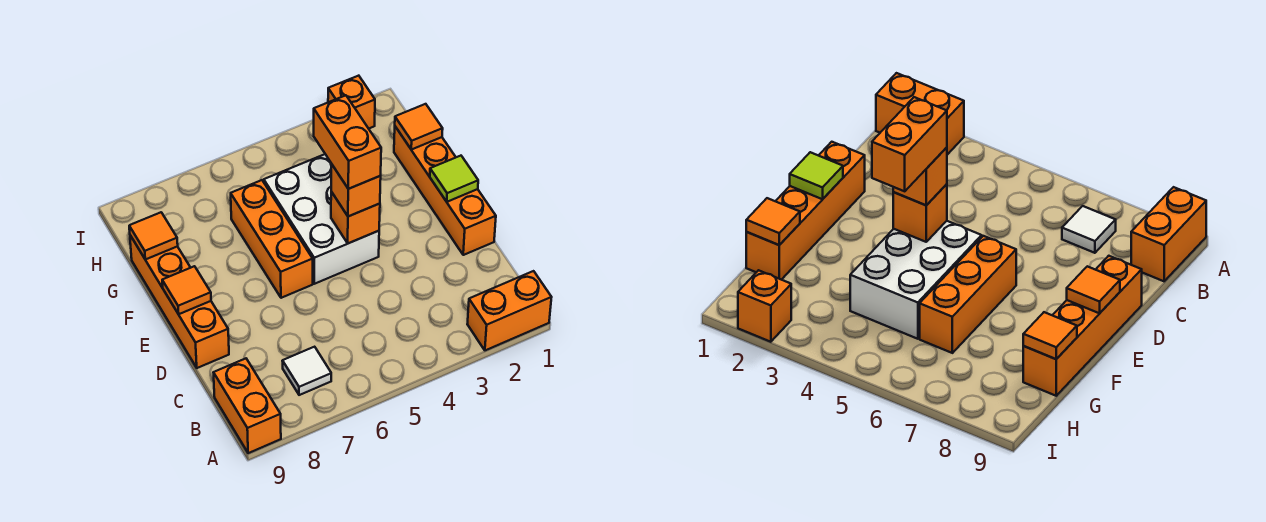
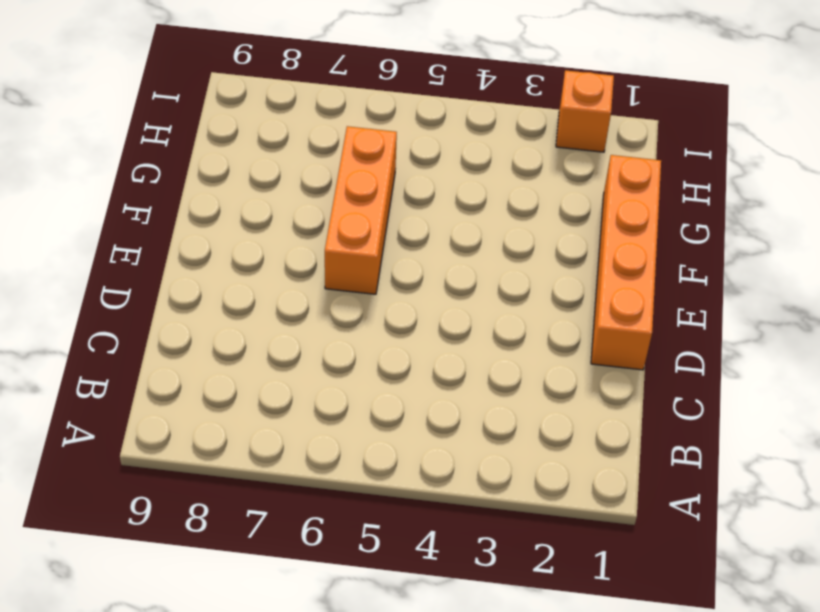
none -> orange 1x2 brick [467,271,552,350]
none -> orange 1x2 brick [213,359,281,453]
none -> white 1x1 tile [283,347,331,395]

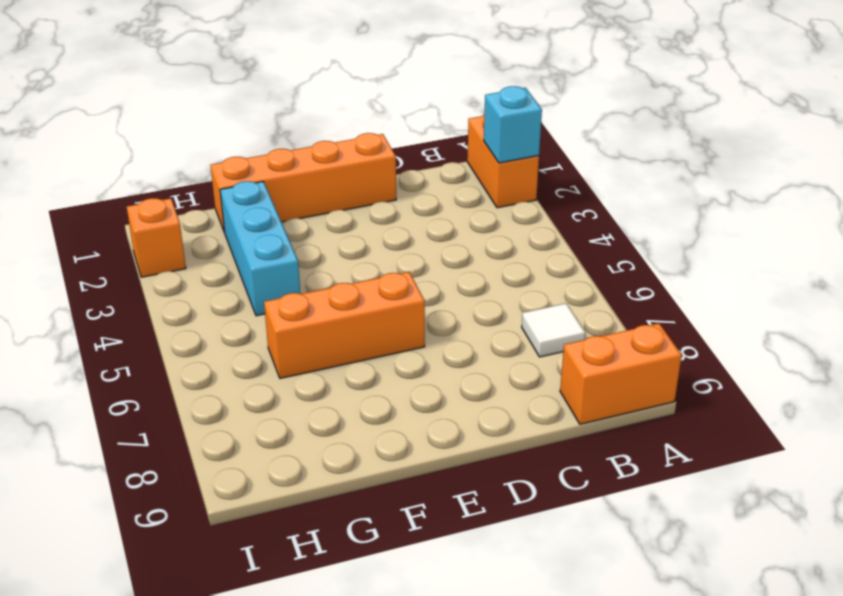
cyan 1x1 brick [484,86,542,163] -> none
cyan 1x3 brick [220,181,300,316] -> white 2x3 brick [264,154,379,284]
none -> orange 1x4 brick [130,235,229,368]
none -> lime 1x1 tile [430,156,478,202]
none -> orange 1x1 brick [331,192,380,243]

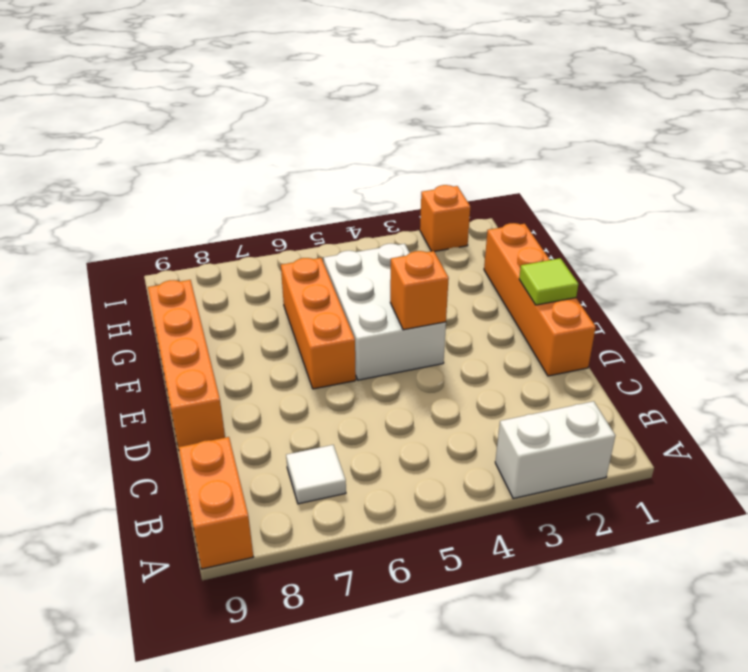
white 1x2 brick [495,401,615,499] -> orange 1x2 brick [467,271,552,350]
none -> orange 1x1 tile [162,266,211,314]
none -> orange 1x1 tile [395,104,443,150]
none -> orange 1x1 tile [129,212,178,259]

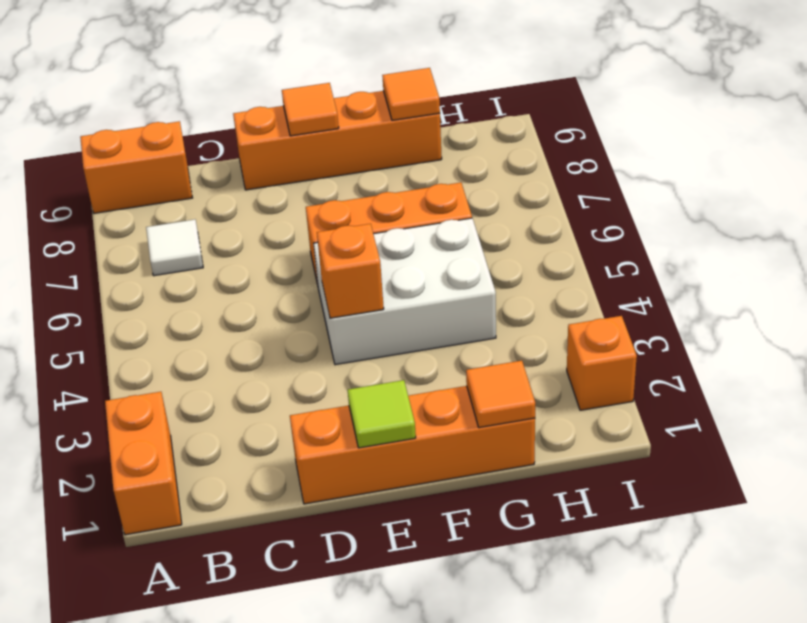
none -> orange 1x1 brick [331,164,381,216]
none -> orange 1x2 brick [314,95,381,189]

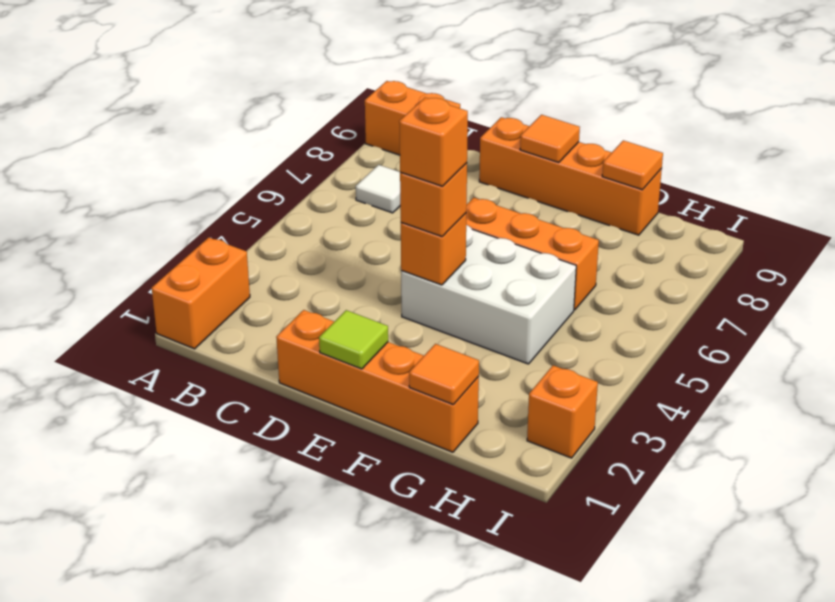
orange 1x1 brick [399,97,468,186] -> orange 1x2 brick [314,95,381,189]

